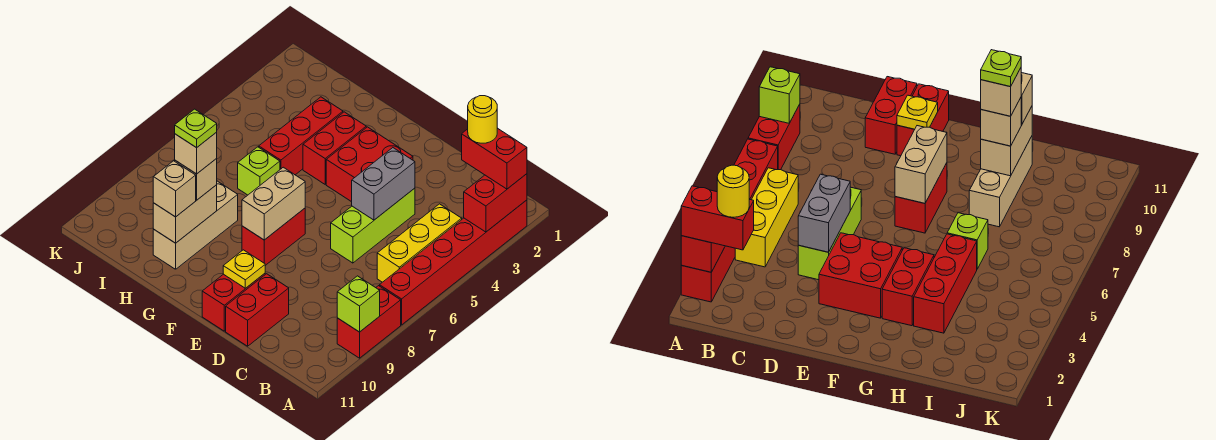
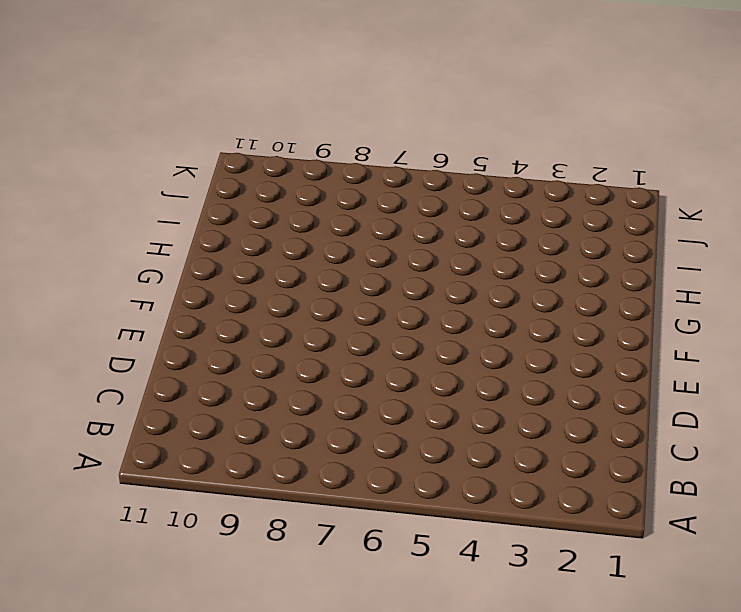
none -> red 1x6 brick [380,200,527,325]
none -> red 1x2 brick [337,286,401,358]
none -> yellow 1x3 brick [377,204,462,282]

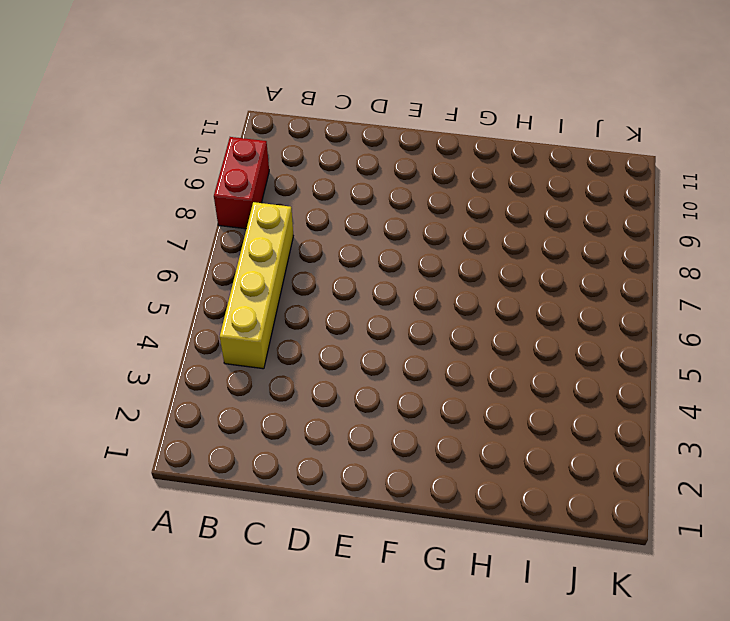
yellow 1x4 brick [220,202,293,369] -> yellow 1x3 brick [377,204,462,282]
none -> red 1x6 brick [380,200,527,325]
none -> lime 1x3 brick [331,188,415,263]
none -> red 1x2 brick [226,274,289,346]

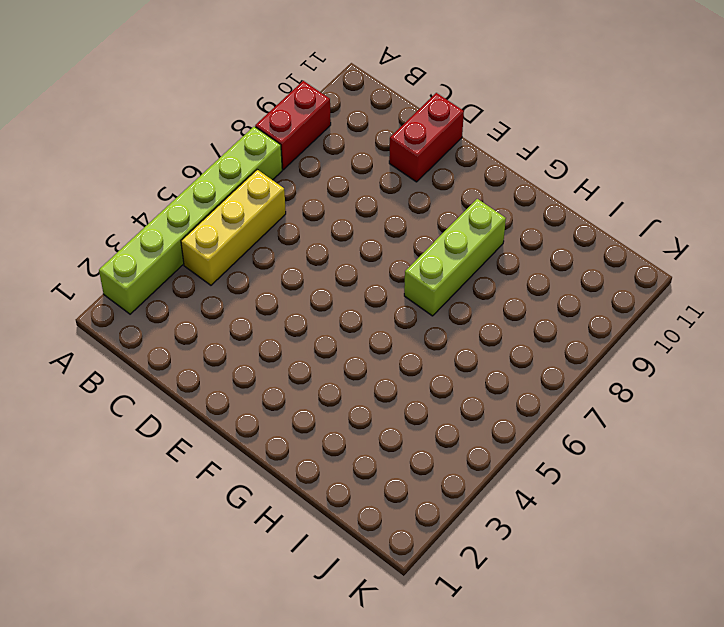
lime 1x6 brick [99,127,282,314] -> red 1x6 brick [380,200,527,325]
lime 1x3 brick [404,199,506,316] -> lime 1x3 brick moved to [331,188,415,263]
none -> red 2x2 brick [326,127,413,202]
none -> red 1x2 brick [202,273,265,331]
none -> red 1x2 brick [242,208,305,265]

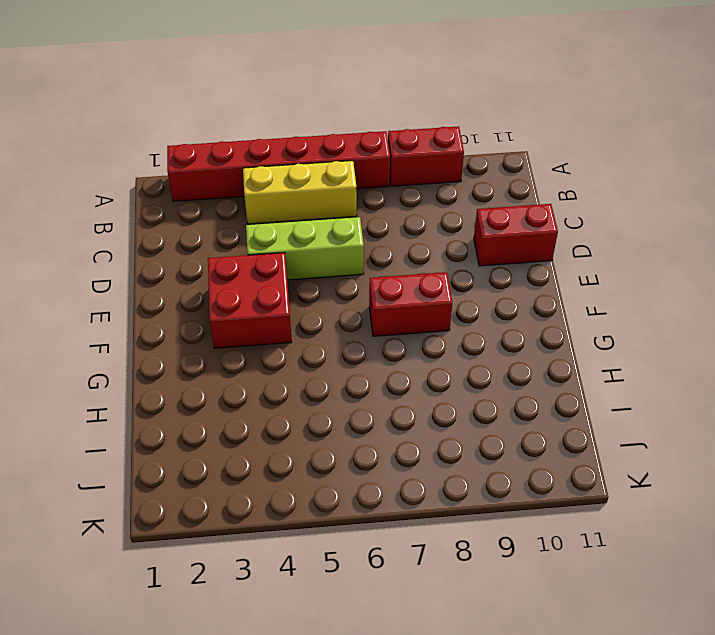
none -> red 1x2 brick [202,273,265,331]
none -> red 1x2 brick [303,112,366,184]
none -> red 1x3 brick [259,97,343,175]

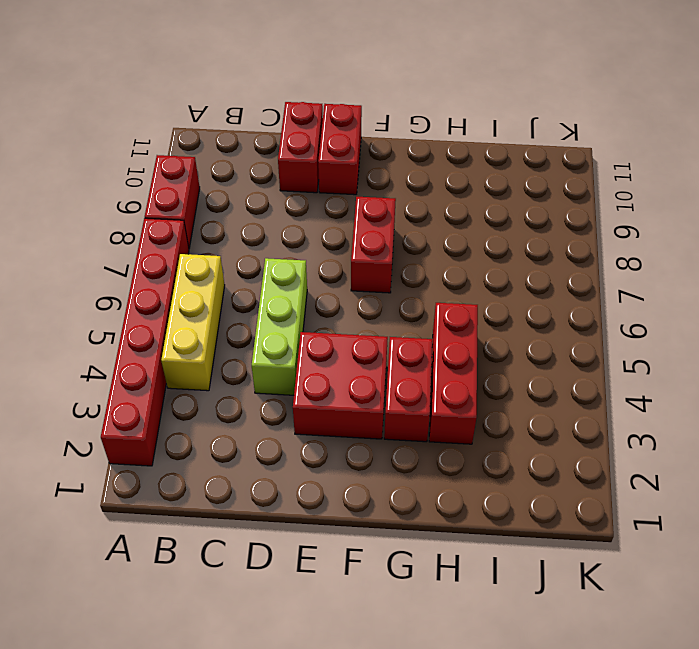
none -> lime 1x1 brick [238,147,280,195]
none -> tan 1x3 brick [153,181,238,269]
none -> red 1x2 brick [464,174,527,232]

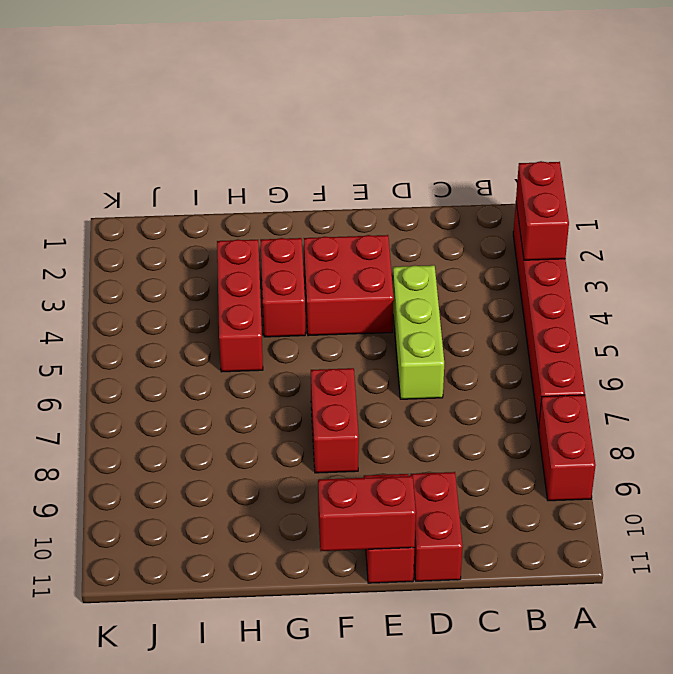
red 1x2 brick [318,476,416,551] -> red 1x2 brick moved to [462,128,527,189]
none -> yellow 1x3 brick [377,204,462,282]
none -> lime 1x1 brick [238,147,280,195]
none -> tan 1x3 brick [153,181,238,269]

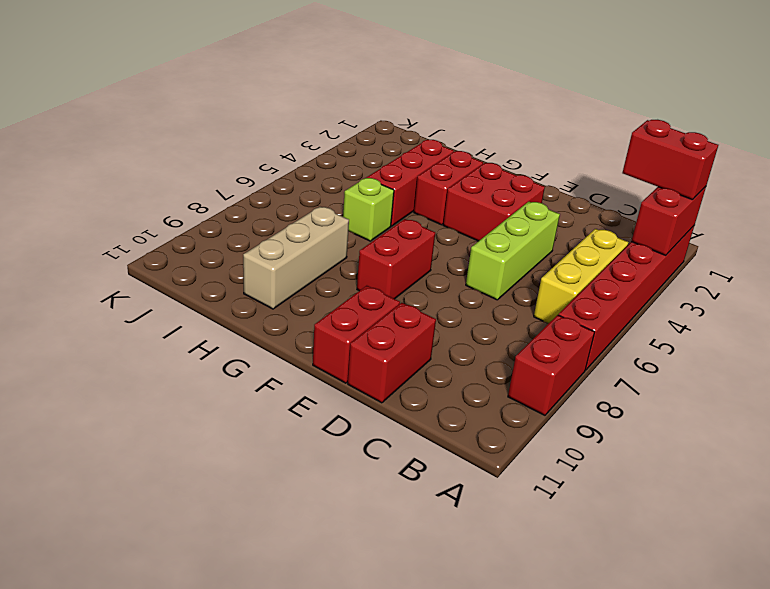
none -> lime 1x1 brick [337,276,380,332]
none -> grey 1x2 brick [352,148,415,220]
none -> yellow 1x1 plate [223,250,265,288]

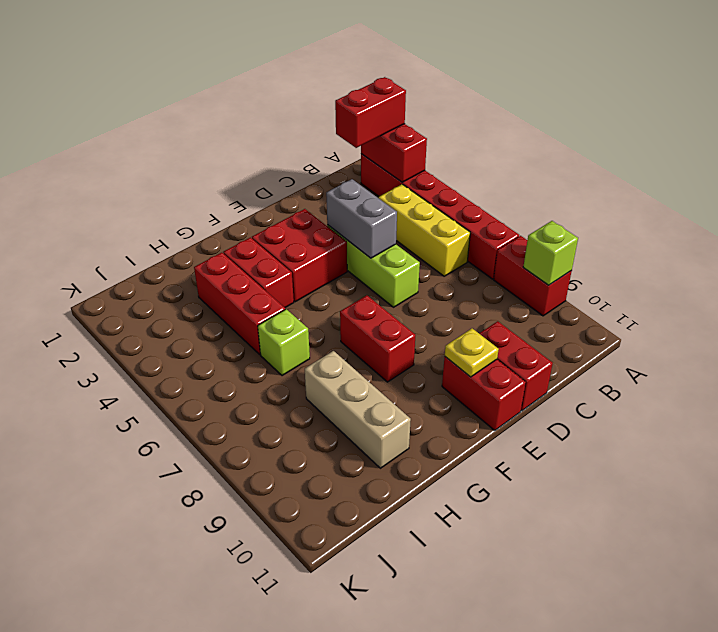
none -> tan 1x2 brick [242,167,305,240]
none -> tan 1x2 brick [153,185,217,243]
none -> tan 1x1 brick [175,159,217,200]

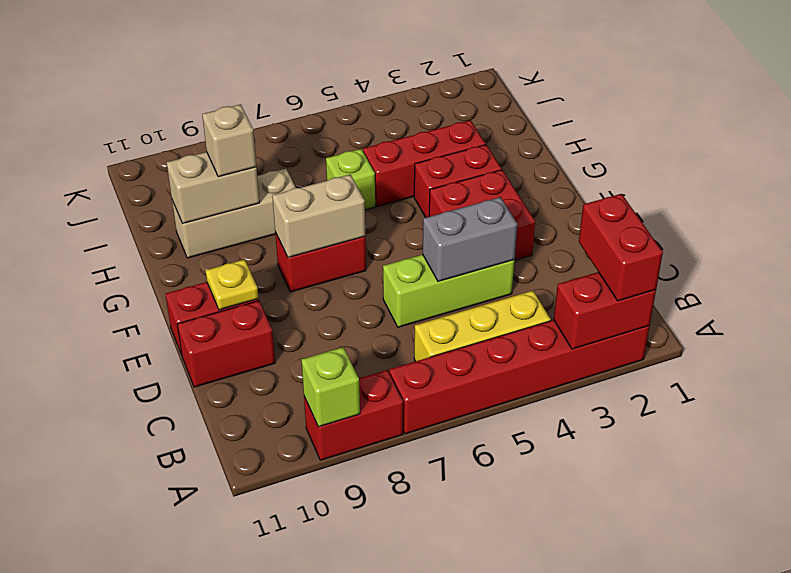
none -> tan 1x1 brick [153,161,196,217]
none -> yellow 1x1 round brick [468,96,497,143]
none -> tan 1x1 brick [175,132,217,174]

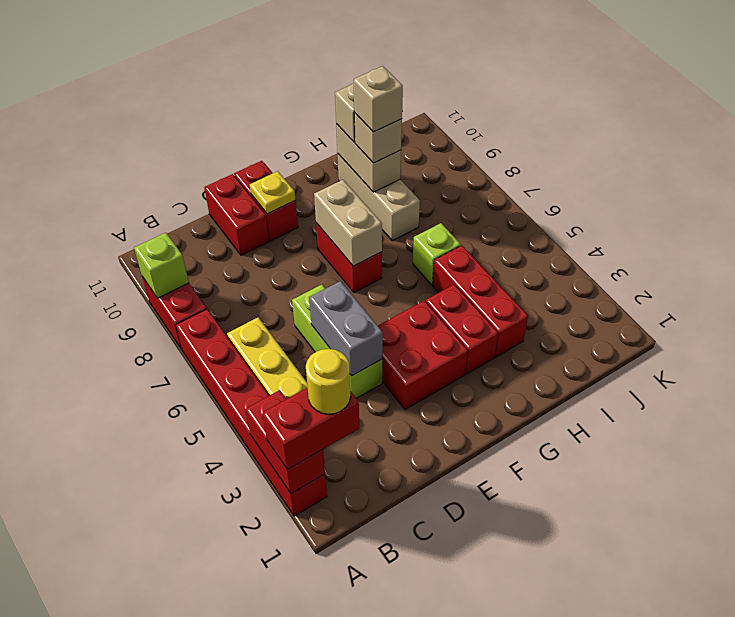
none -> lime 1x1 plate [175,109,217,148]

